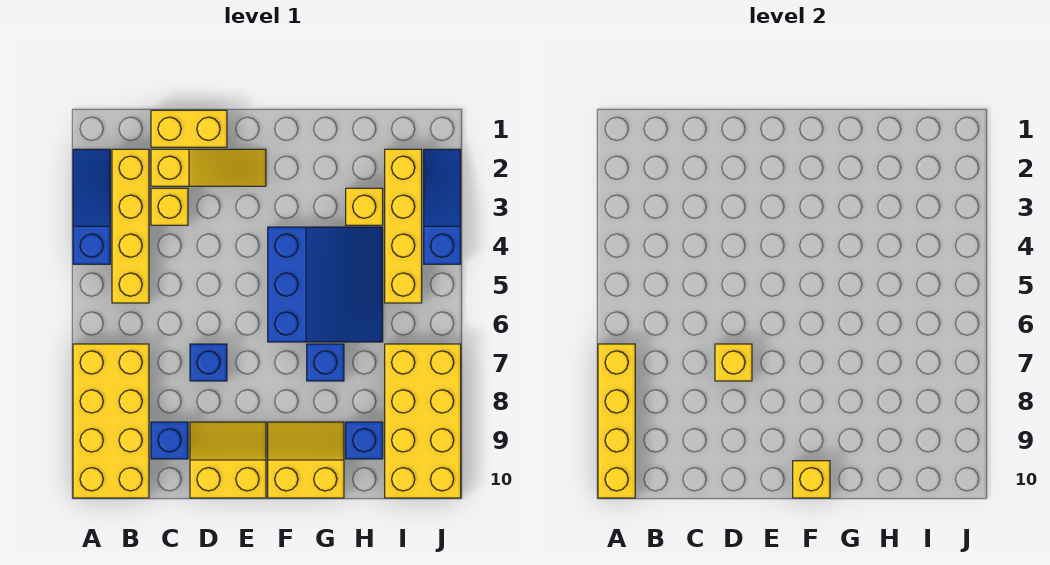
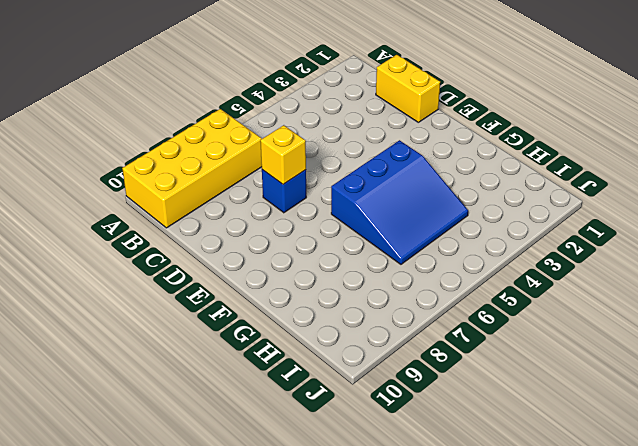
none -> blue 1x3 slope [73,149,110,264]
none -> yellow 1x4 brick [112,149,149,303]
none -> yellow 1x3 slope [151,149,266,186]

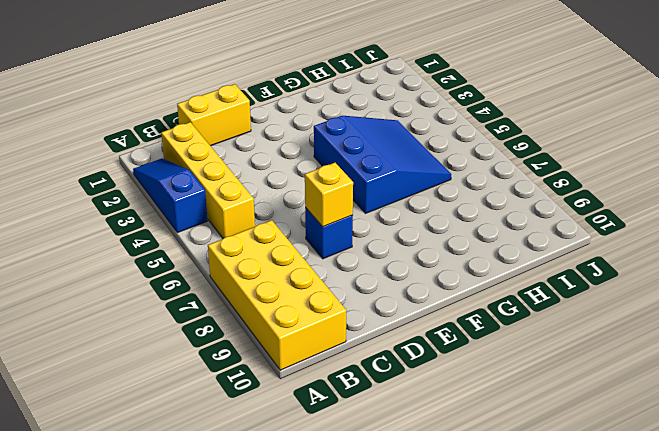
none -> yellow 1x3 slope [151,149,266,186]
none -> yellow 1x1 brick [151,188,188,225]
none -> blue 1x1 brick [151,422,188,459]

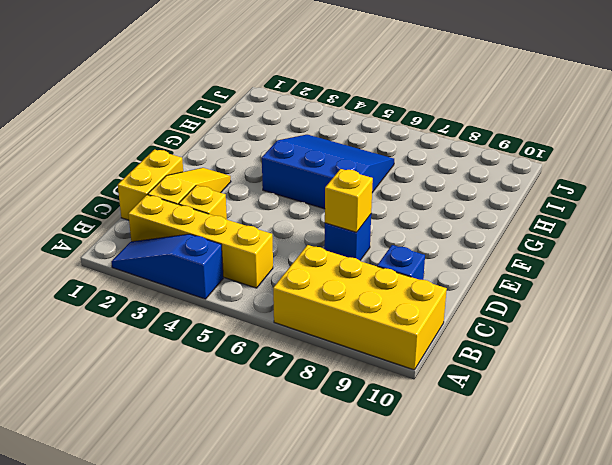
none -> yellow 2x2 slope [190,422,266,498]
none -> yellow 2x2 slope [268,422,344,498]
none -> blue 1x1 brick [307,344,344,381]

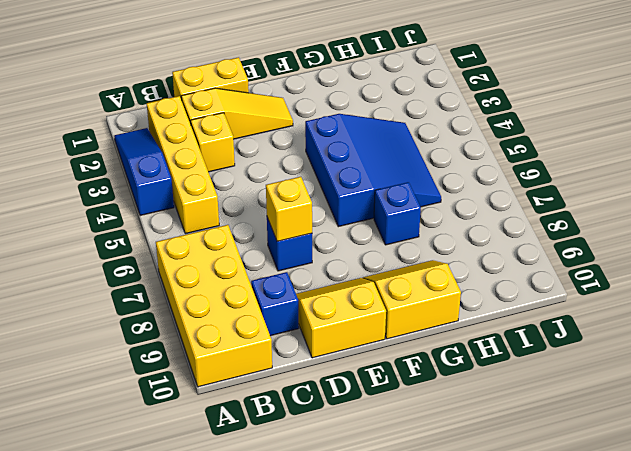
none -> yellow 1x1 brick [346,188,383,225]
none -> blue 1x1 brick [346,422,383,459]
none -> yellow 1x4 brick [385,149,422,303]

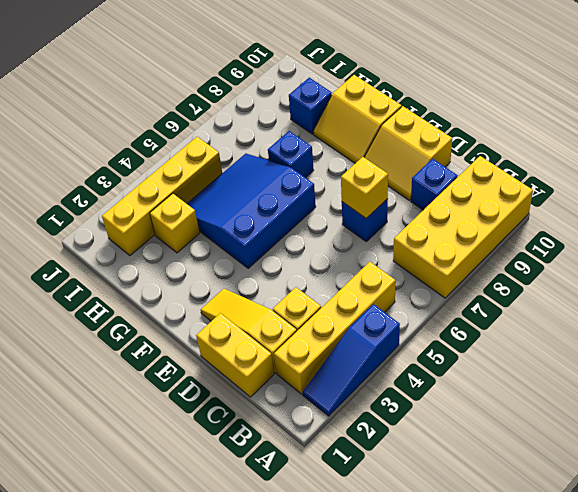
none -> yellow 2x4 brick [385,344,461,498]
none -> blue 1x3 slope [424,149,461,264]
none -> yellow 1x4 brick [598,344,635,498]

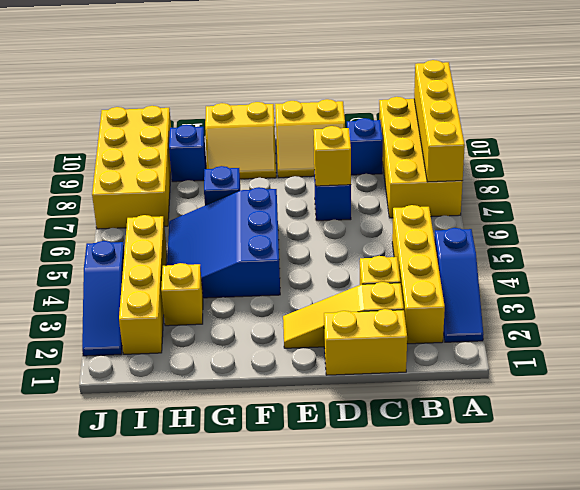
none -> yellow 1x1 brick [793,461,830,498]

